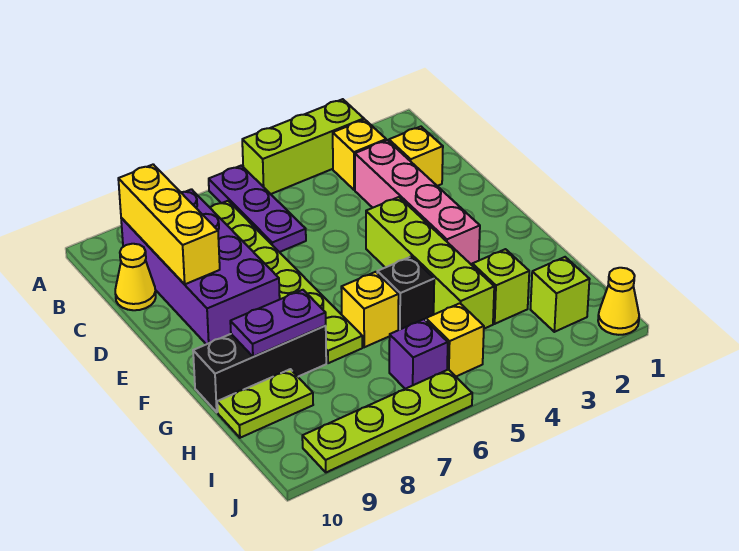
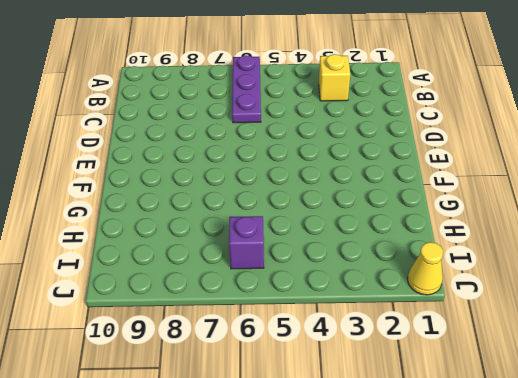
none -> lime 1x3 brick [242,99,364,194]
none -> lime 1x6 plate [210,201,362,363]
none -> purple 2x4 brick [121,189,280,344]

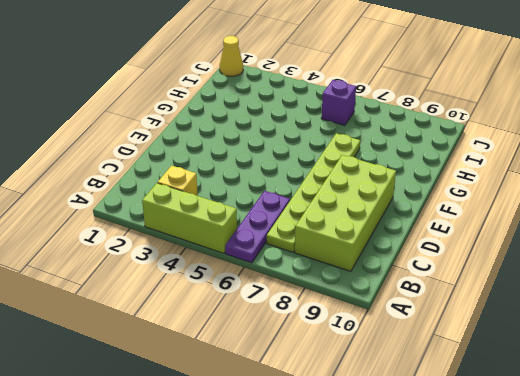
lime 2x4 brick [295,155,396,271] -> purple 2x4 brick [121,189,280,344]
none -> yellow 1x1 brick [389,127,443,186]
none -> pink 1x4 brick [355,140,480,265]
none -> yellow 1x1 cone [115,244,156,310]

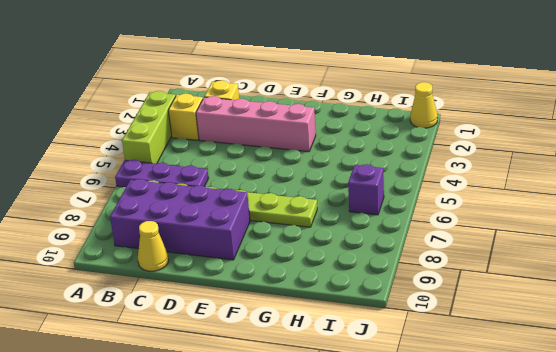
none -> lime 1x4 brick [366,197,494,329]
none -> black 1x1 brick [377,257,434,330]
none -> yellow 1x1 brick [341,272,399,347]

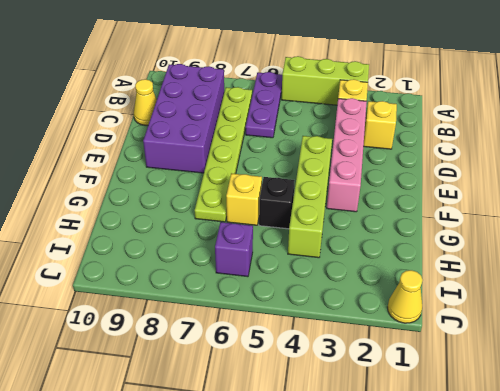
none -> black 1x3 brick [193,325,326,412]
none -> lime 1x1 brick [472,249,529,324]
none -> lime 1x2 plate [217,369,313,438]

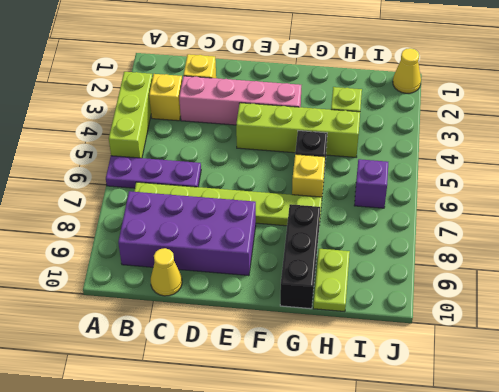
none -> lime 1x1 brick [530,257,590,332]
none -> yellow 1x1 brick [426,303,484,376]
none -> lime 1x4 plate [302,370,472,472]

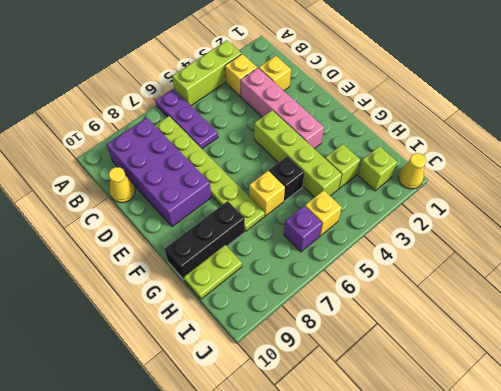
none -> lime 1x4 plate [302,370,472,472]
none -> yellow 1x3 brick [118,164,220,284]
none -> purple 1x2 plate [230,290,326,357]

